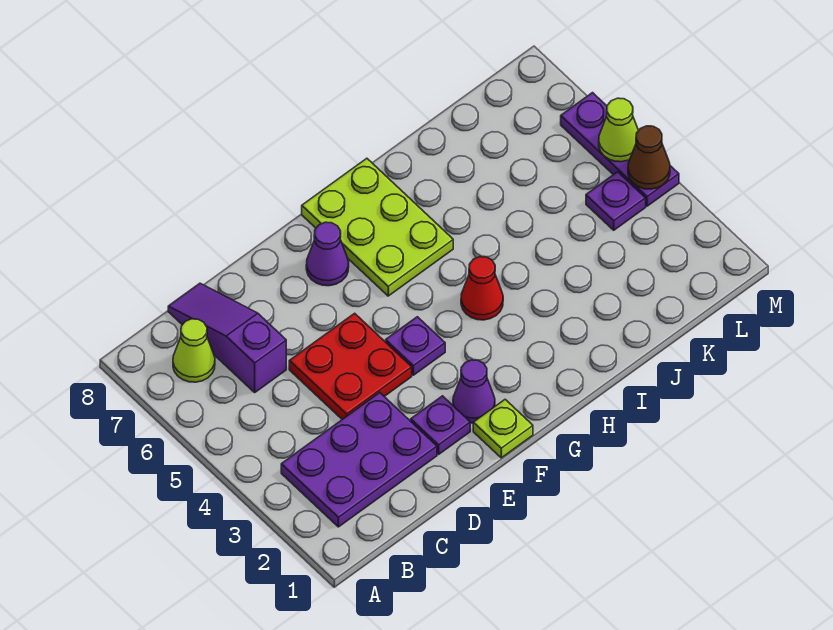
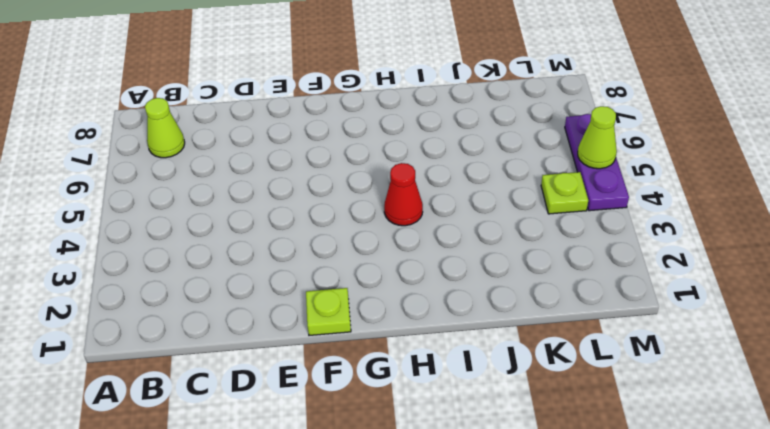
lime 1x1 plate [541,172,588,214] -> purple 1x1 plate [586,172,646,230]
none -> purple 2x3 plate [281,393,437,527]
none -> purple 1x3 slope [168,283,286,392]
none -> red 2x2 plate [289,313,412,419]

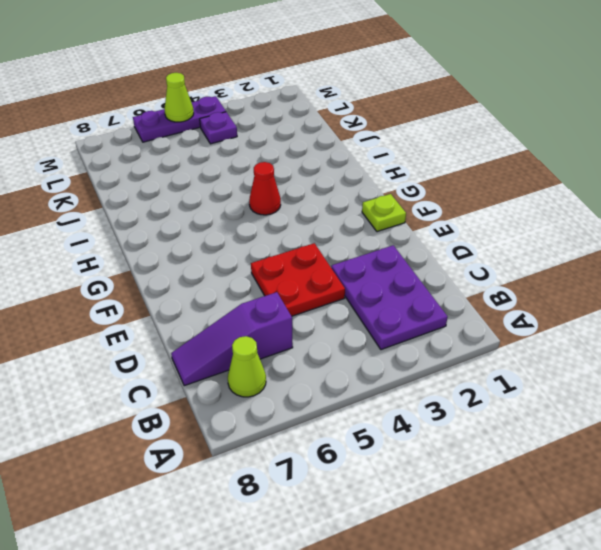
none -> purple 1x1 plate [411,396,470,454]
none -> purple 1x1 cone [453,360,495,423]
none -> purple 1x1 plate [386,317,445,375]

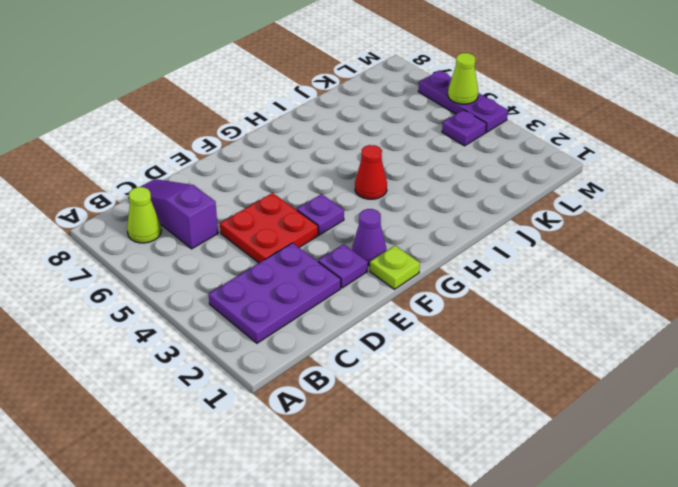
none -> purple 1x1 cone [306,222,349,286]
none -> lime 2x3 plate [302,158,453,296]
none -> brown 1x1 cone [628,126,670,189]

